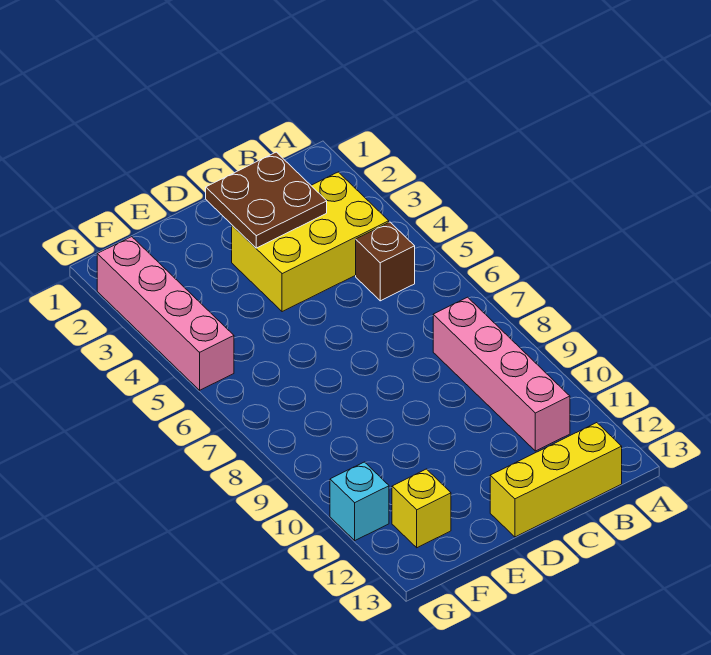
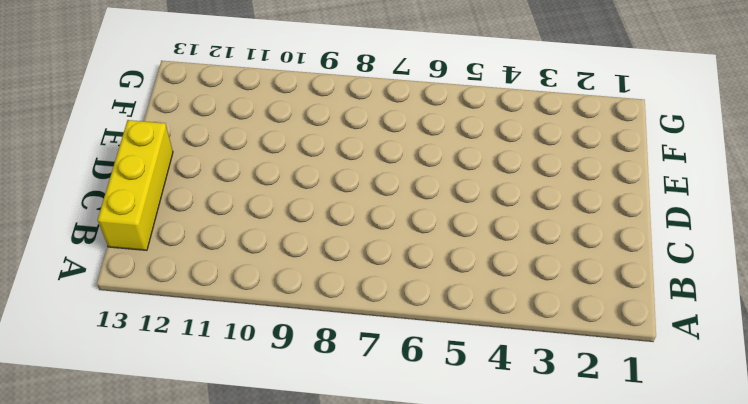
none -> yellow 2x3 brick [232,172,389,312]
none -> brown 1x1 brick [356,222,415,301]

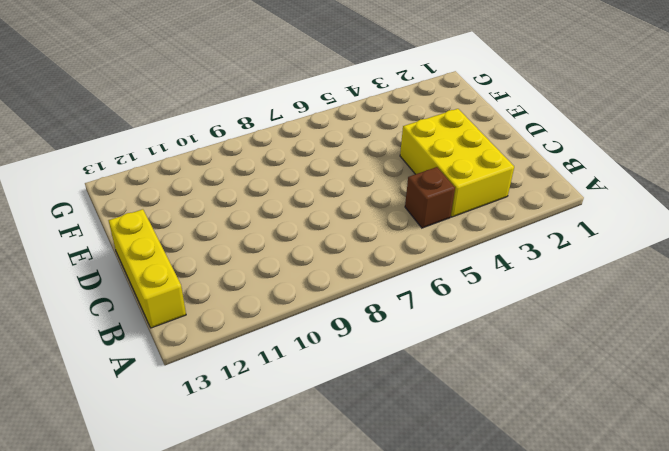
none -> pink 1x4 brick [433,297,570,451]
none -> yellow 1x1 brick [392,469,451,548]

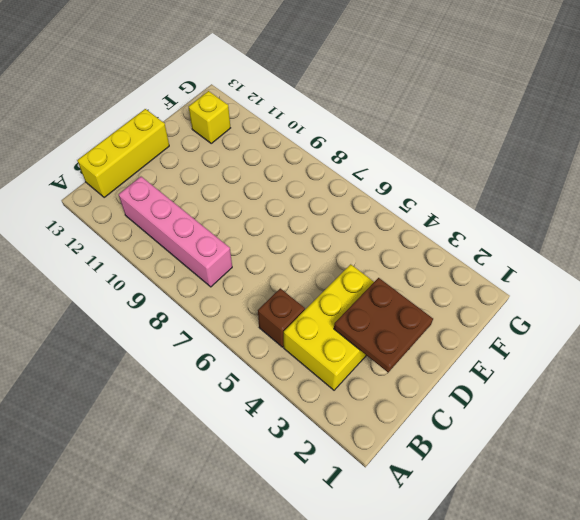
none -> pink 1x4 brick [97,237,234,390]
none -> cyan 1x1 brick [330,462,389,540]

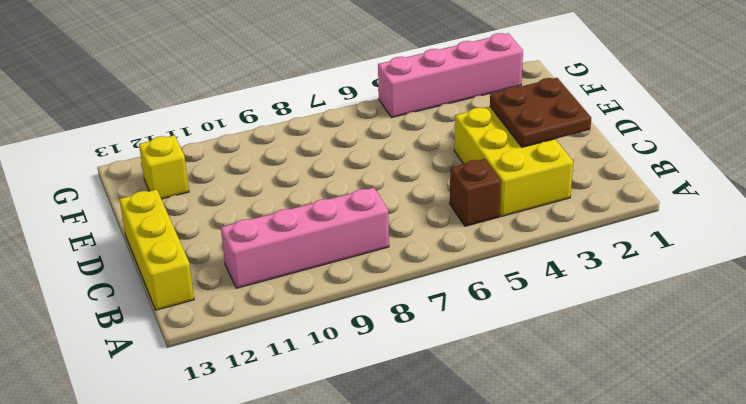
none -> cyan 1x1 brick [330,462,389,540]

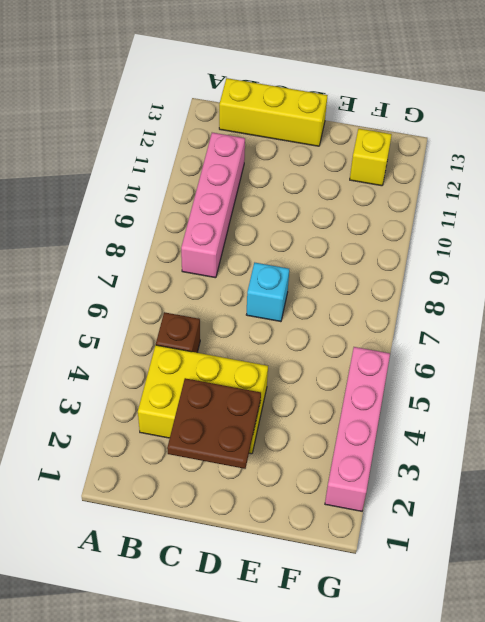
cyan 1x1 brick [246,263,289,322] -> cyan 1x1 brick moved to [330,462,389,540]

